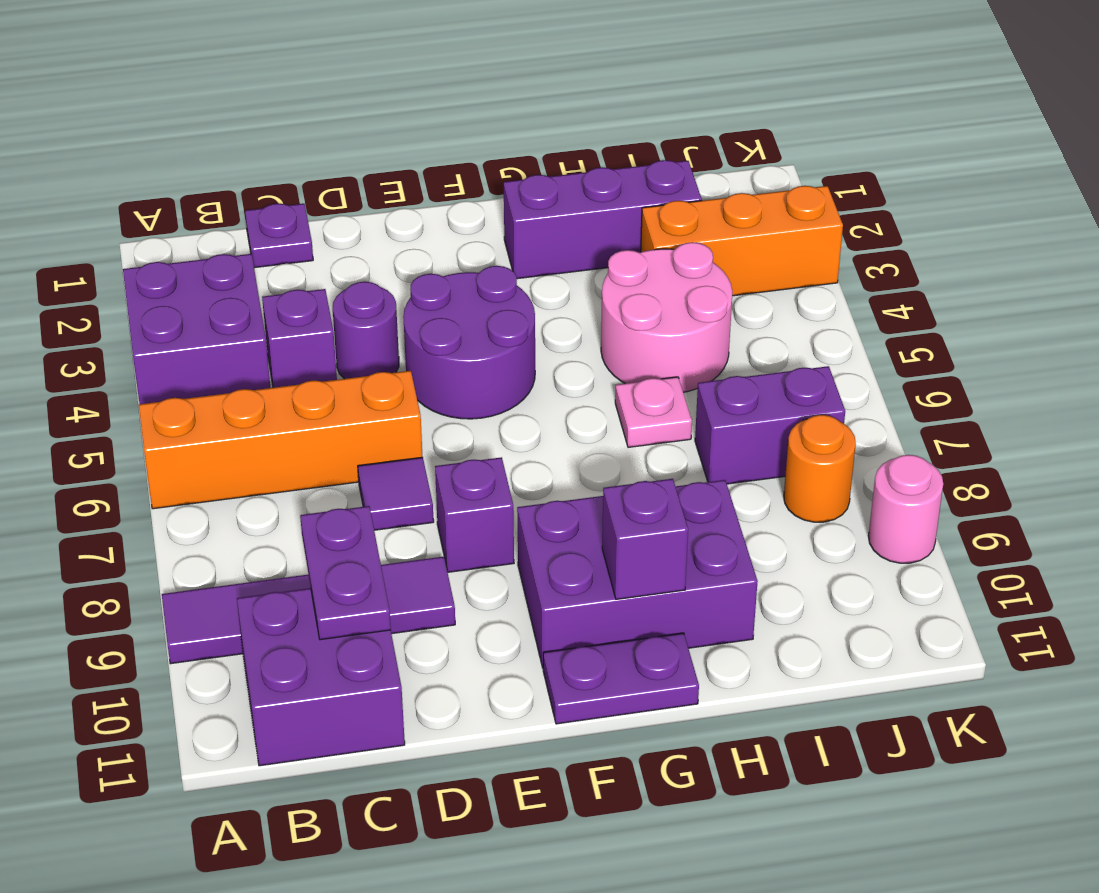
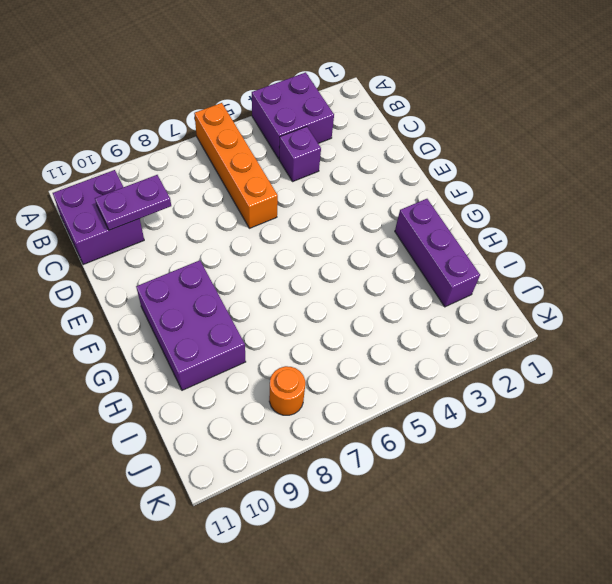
none -> purple 1x4 tile [162,557,455,664]
none -> purple 1x1 plate [245,204,313,268]
none -> purple 1x1 round brick [333,282,399,379]

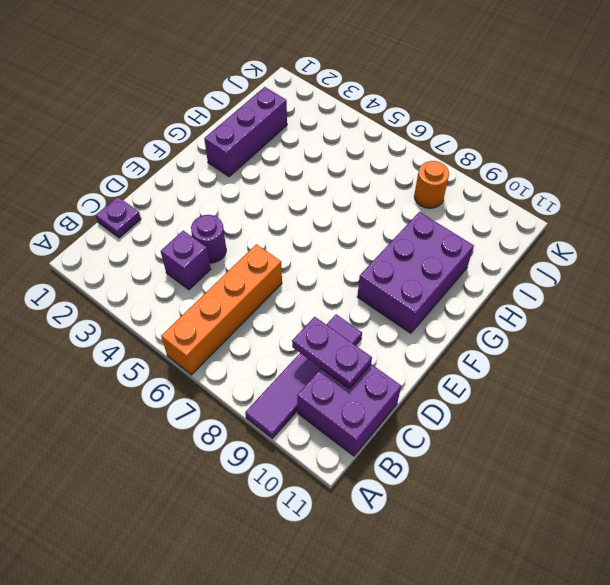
none -> purple 2x2 brick [123,254,270,404]
none -> purple 1x1 tile [358,457,434,530]
none -> purple 2x2 round brick [403,266,535,419]

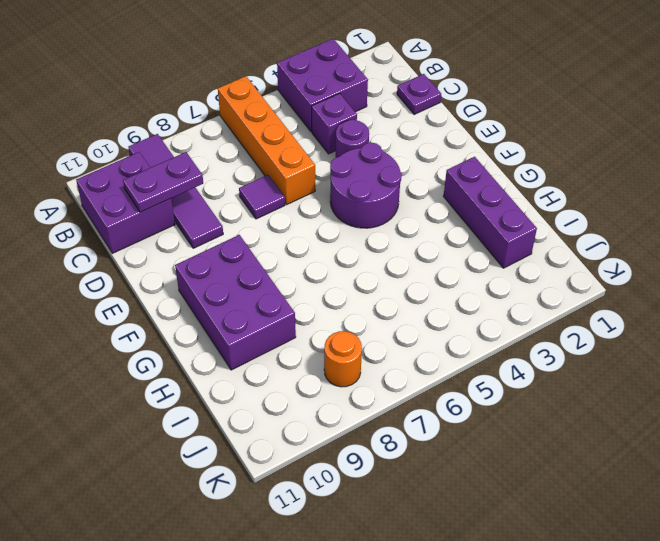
none -> purple 1x1 brick [435,457,514,572]
none -> purple 1x2 plate [543,633,699,724]
none -> pink 2x2 round brick [601,242,732,392]

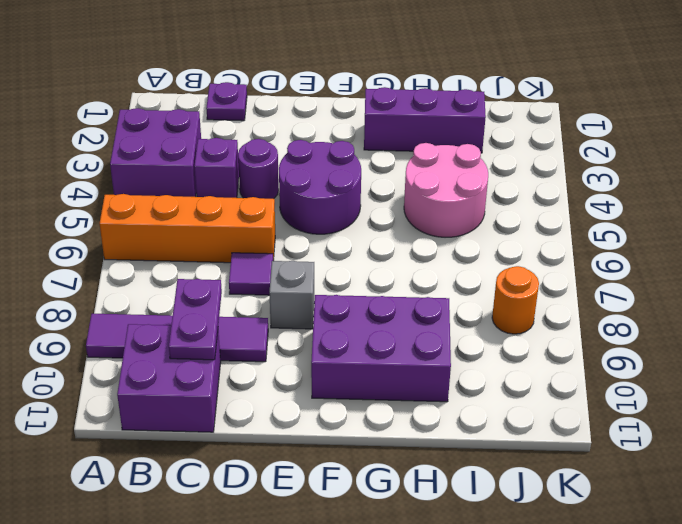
grey 1x1 brick [269,261,314,329] -> purple 1x1 brick [435,457,514,572]
none -> purple 1x2 plate [543,633,699,724]
none -> pink 1x1 plate [615,377,692,447]
none -> orange 1x3 brick [641,186,843,296]

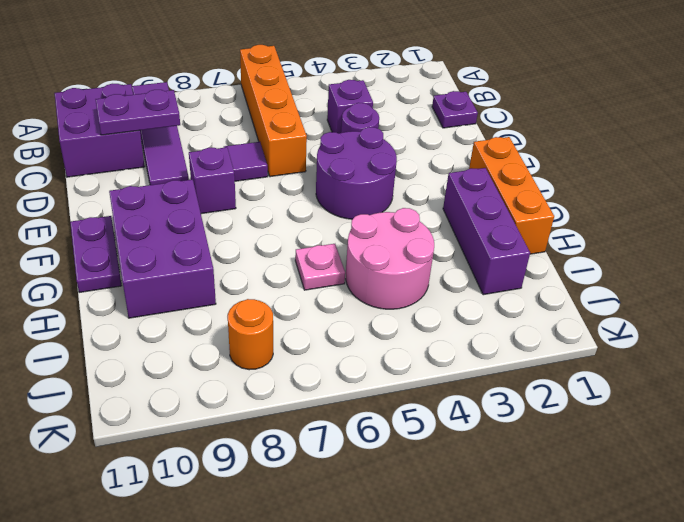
orange 1x3 brick [469,137,554,254] -> orange 1x3 brick moved to [641,186,843,296]
none -> purple 2x2 brick [123,254,270,404]
none -> purple 1x2 brick [695,366,845,484]
none -> pink 1x1 round brick [869,455,943,563]

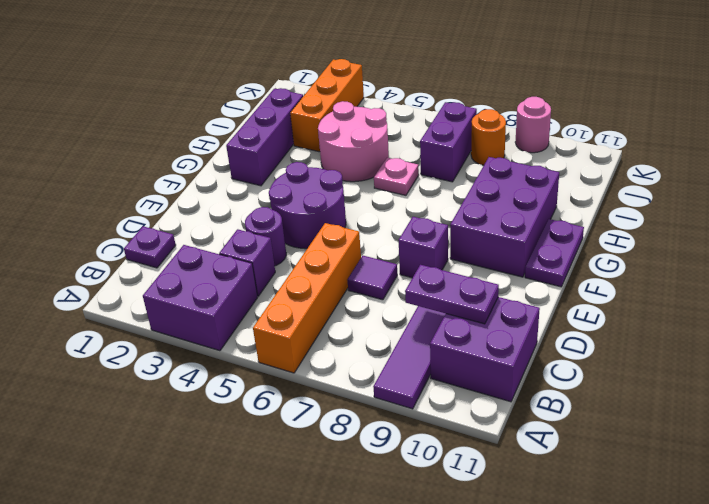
none -> purple 1x1 brick [602,479,688,599]

